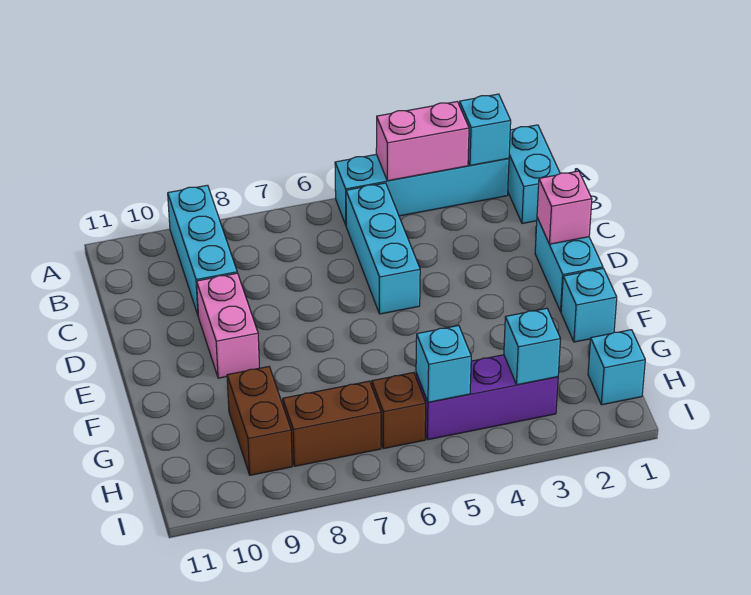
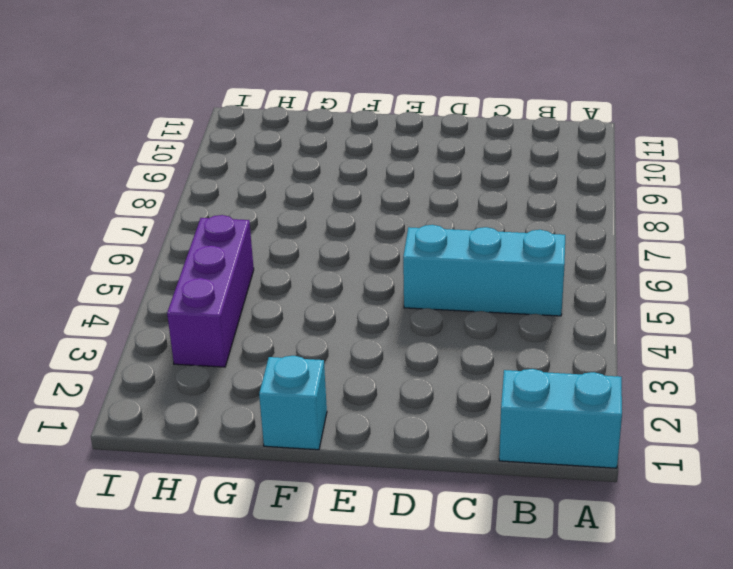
none -> cyan 1x4 brick [335,154,509,225]
none -> cyan 1x3 brick [168,185,237,315]
none -> cyan 1x2 brick [535,218,603,311]

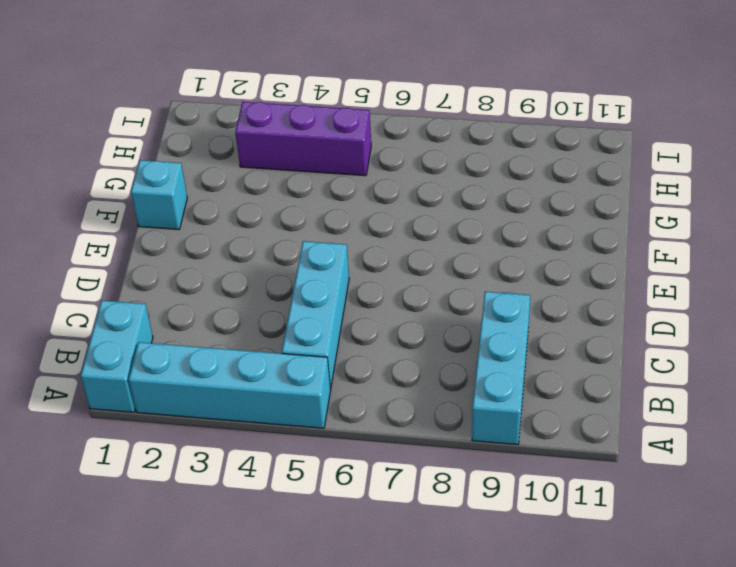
none -> cyan 1x2 brick [535,218,603,311]
none -> pink 1x2 brick [197,273,259,378]
none -> brown 1x2 brick [227,367,292,475]

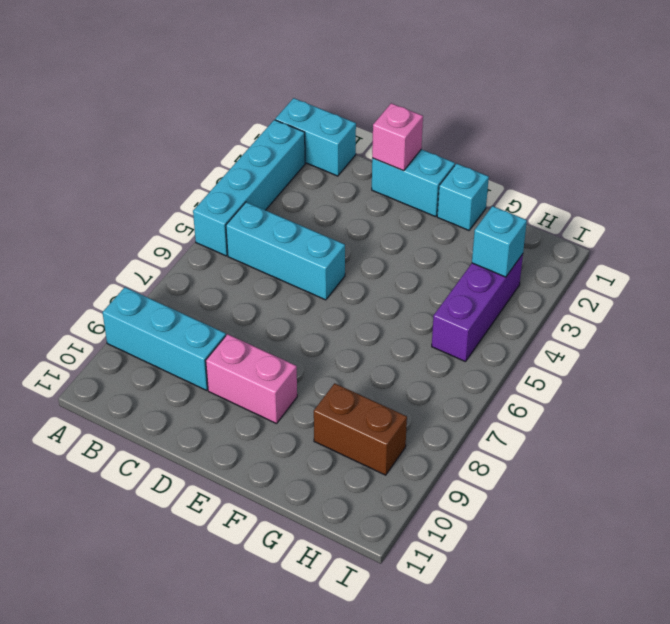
none -> cyan 1x1 brick [588,330,645,405]
none -> brown 1x1 brick [372,372,426,449]
none -> brown 1x2 brick [283,381,381,466]

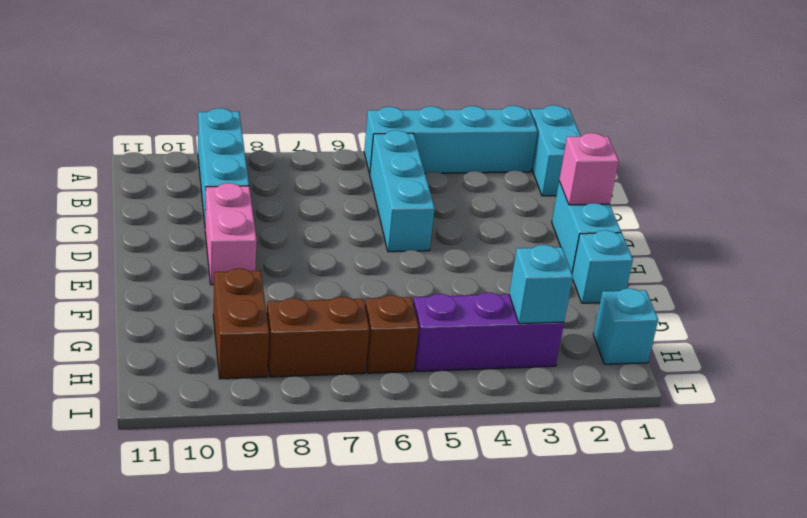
none -> cyan 1x1 brick [459,94,511,166]
none -> pink 1x2 brick [376,102,469,181]
none -> cyan 1x1 brick [416,326,471,402]

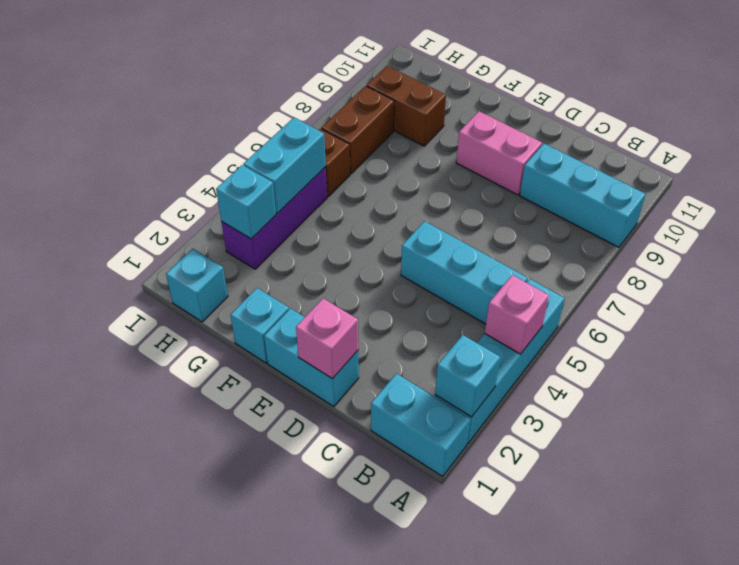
pink 1x1 brick [485,275,549,354] -> pink 1x2 brick [376,102,469,181]
cyan 1x2 brick [243,118,326,213] -> cyan 1x1 brick [416,326,471,402]

